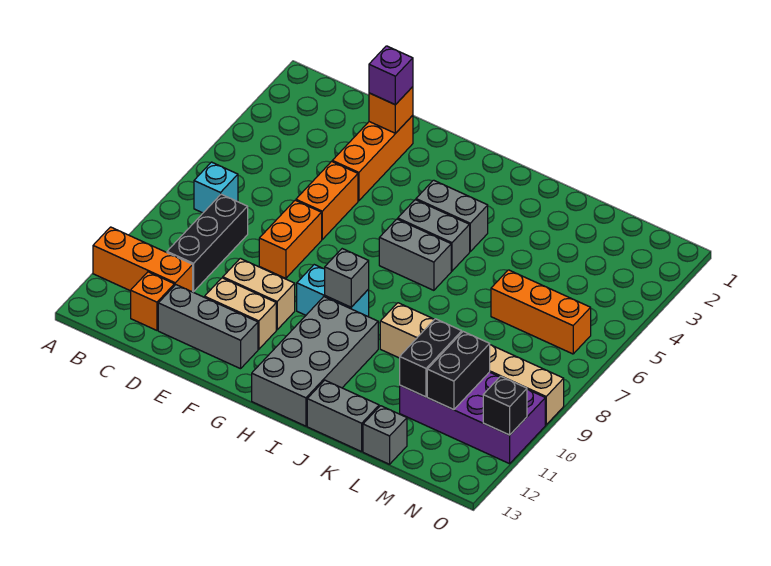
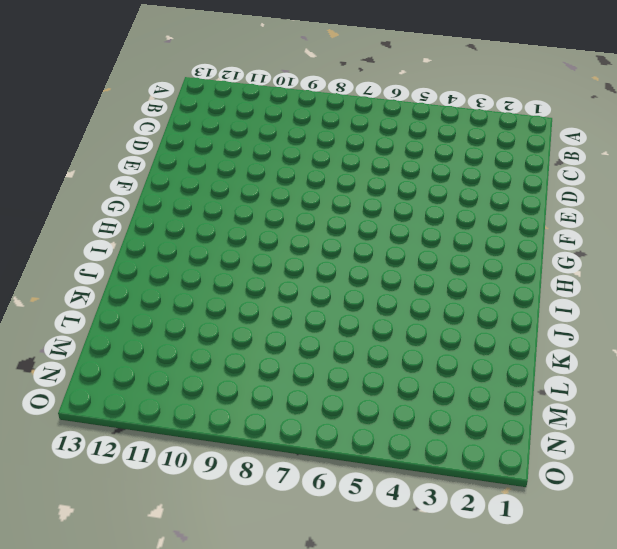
none -> orange 1x3 brick [93,227,193,292]
none -> cyan 1x1 brick [194,162,238,213]
none -> black 1x3 brick [167,194,248,292]

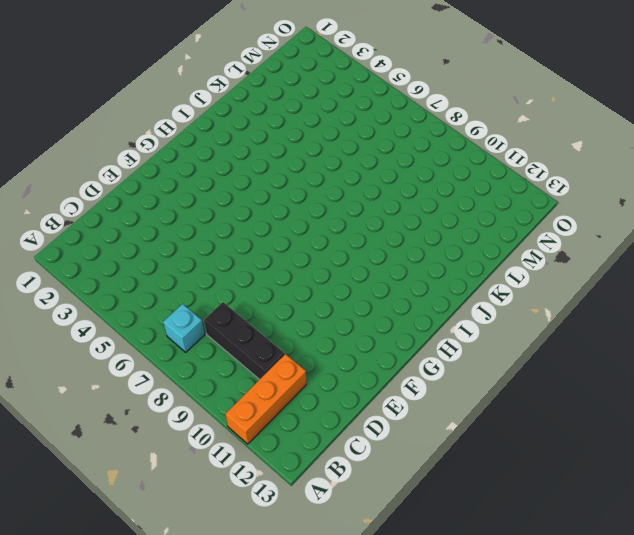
none -> orange 1x1 brick [131,272,174,330]
none -> grey 1x3 brick [158,285,258,369]
none -> orange 1x3 brick [332,115,413,201]

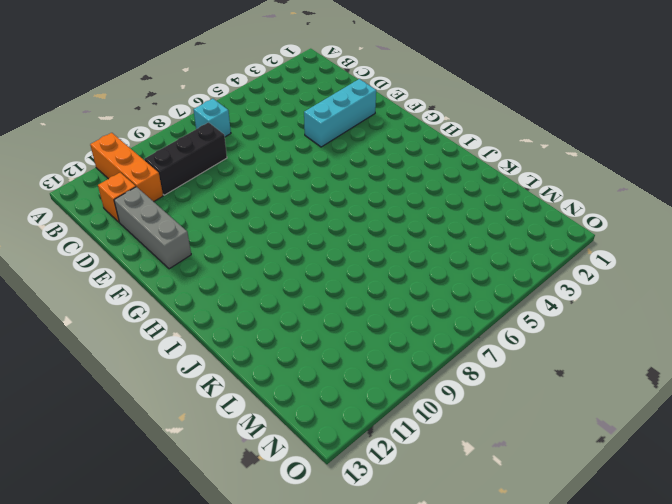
cyan 1x3 brick [304,79,376,147] -> orange 1x3 brick [332,115,413,201]
none -> orange 1x2 brick [296,162,358,239]
none -> orange 1x2 brick [259,200,322,278]
none -> tan 1x2 brick [223,258,295,330]

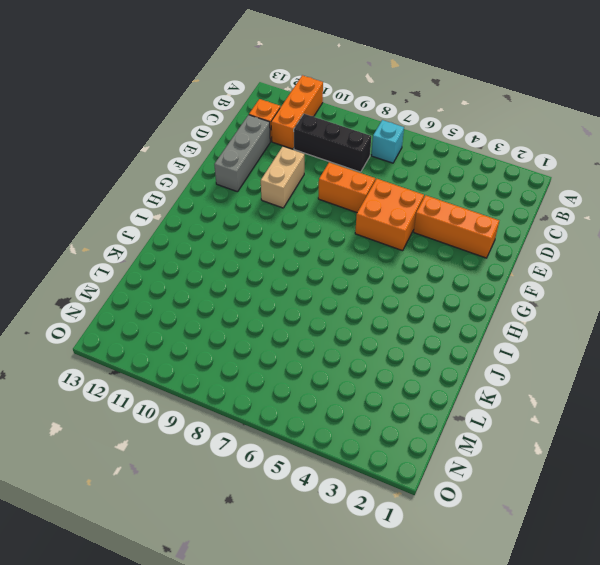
orange 2x2 brick [355,179,424,251] -> orange 1x2 brick [296,162,358,239]
none -> tan 1x2 brick [205,278,276,349]
none -> cyan 1x2 brick [297,265,369,317]
none -> grey 1x2 brick [416,180,488,251]

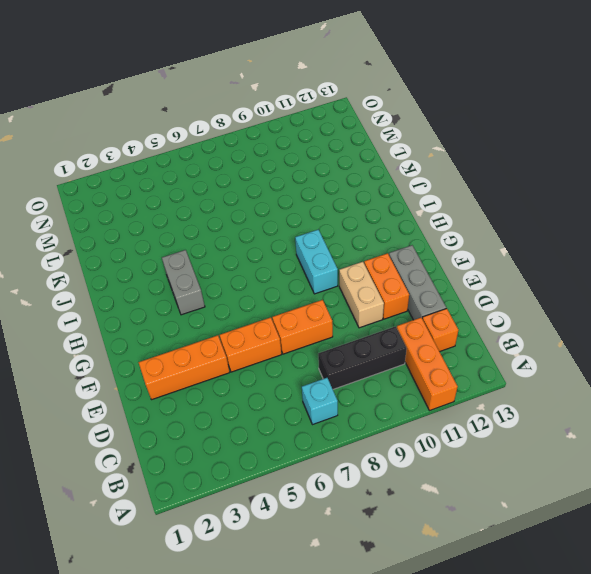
orange 1x2 brick [364,253,409,319] -> tan 1x2 brick [205,278,276,349]
none -> grey 1x2 brick [398,200,470,271]
none -> grey 1x2 brick [379,219,451,290]
none -> grey 2x4 brick [252,297,378,426]

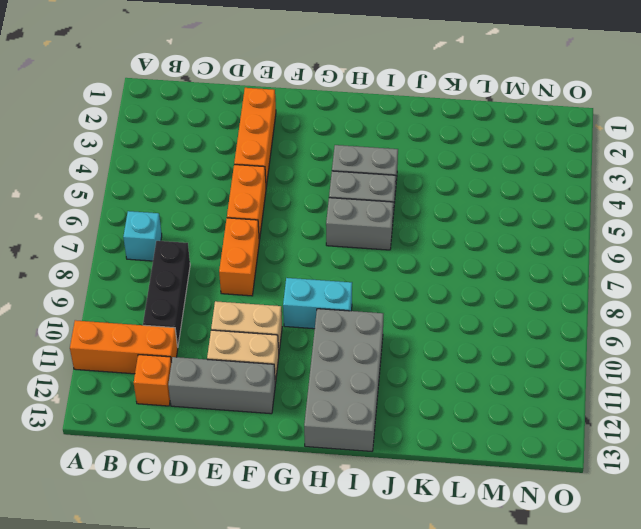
none -> tan 1x6 brick [380,303,564,425]
none -> grey 1x2 brick [307,380,379,452]
none -> orange 1x3 brick [491,270,591,354]

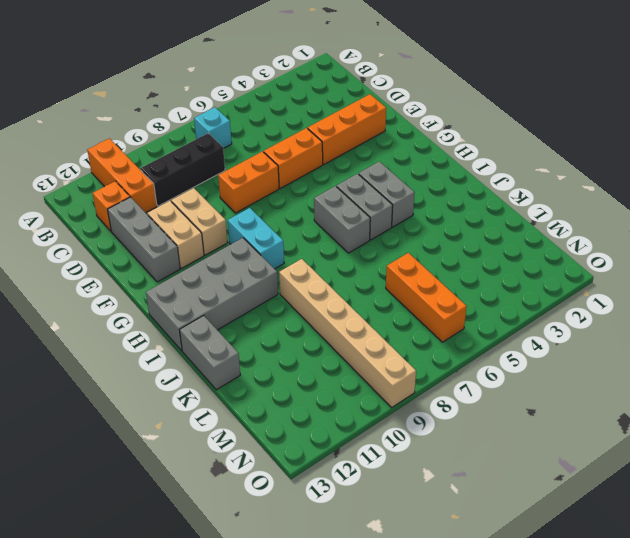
none -> purple 2x4 brick [400,372,545,464]
none -> grey 1x1 brick [363,406,407,464]
none -> orange 1x1 brick [369,87,413,133]

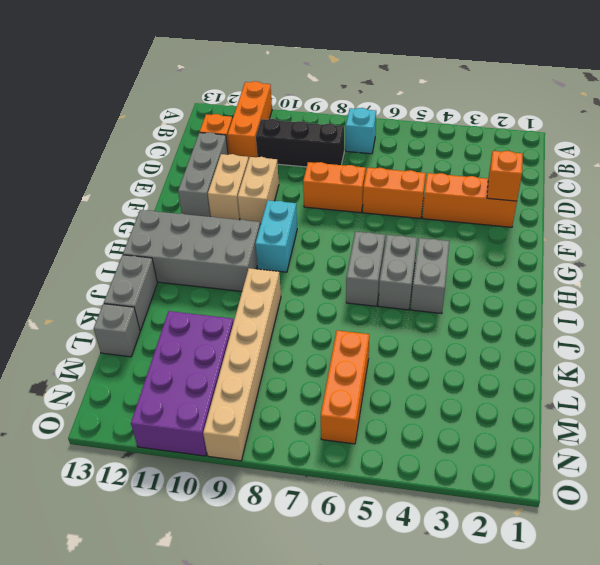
none -> grey 1x1 brick [325,249,369,307]
none -> black 1x2 brick [400,319,462,397]
none -> black 1x2 brick [427,332,490,410]

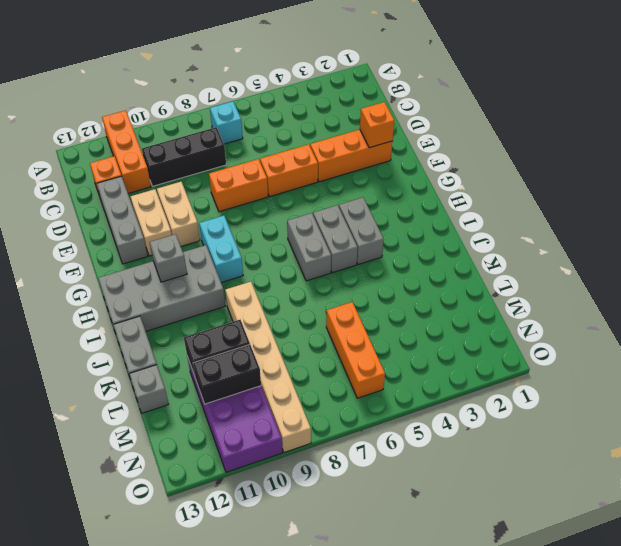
grey 1x1 brick [150,234,187,282] -> grey 1x1 brick moved to [325,249,369,307]
none -> black 1x1 brick [483,376,527,435]
none -> purple 1x1 brick [369,46,413,105]

